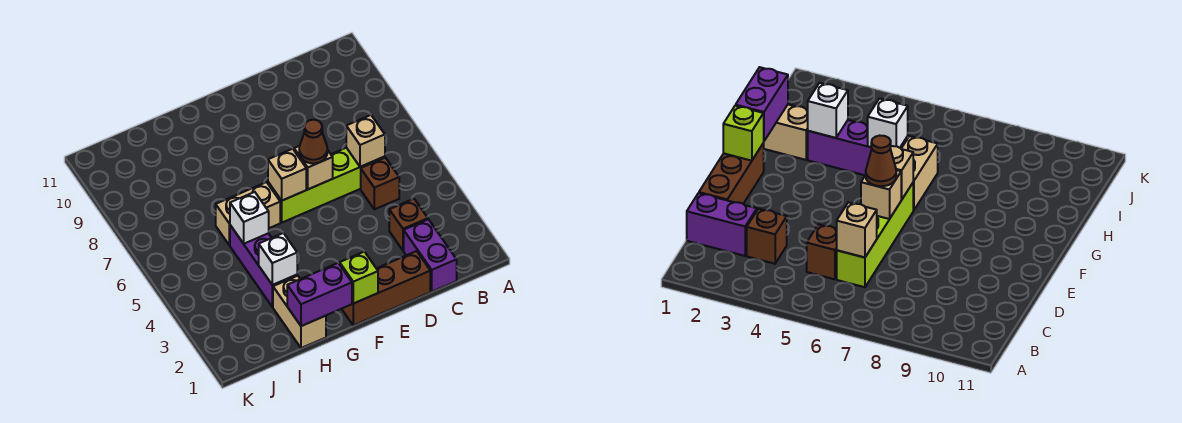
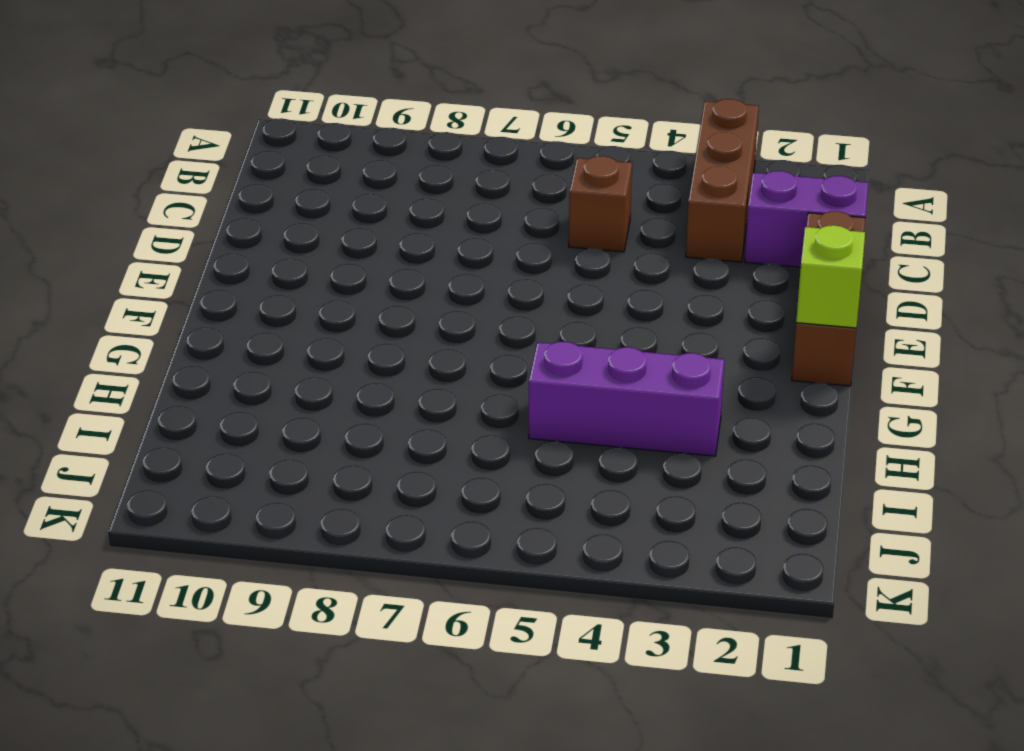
brown 1x3 brick [686,99,759,262] -> brown 1x1 brick [389,199,428,251]
none -> lime 1x4 brick [268,148,385,223]
none -> tan 1x2 brick [216,182,280,245]
none -> tan 1x2 brick [273,276,326,348]

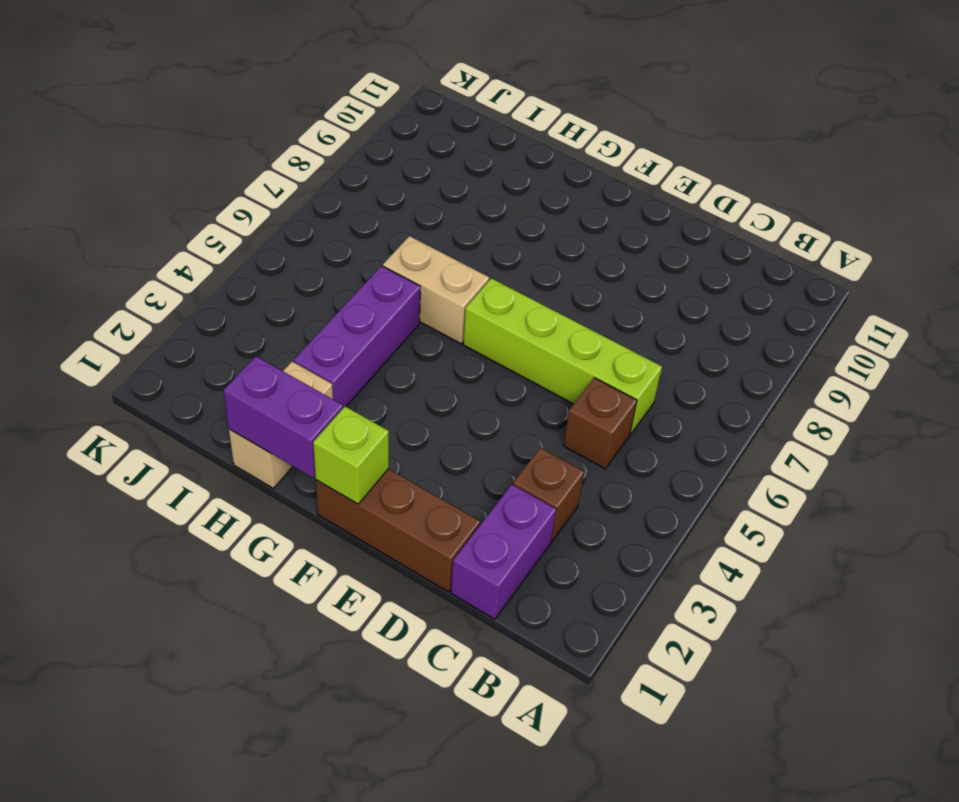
none -> tan 1x1 brick [346,115,385,167]
none -> tan 1x1 brick [294,146,333,189]
none -> tan 1x1 brick [268,149,306,201]

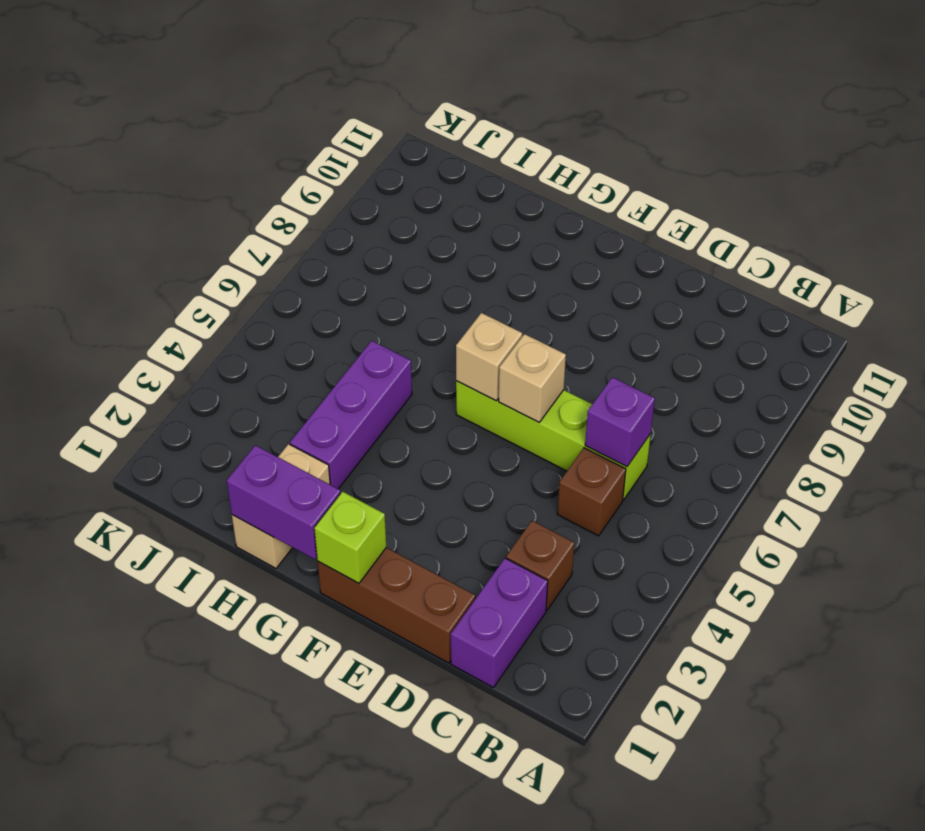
purple 1x1 brick [585,377,655,467] -> tan 1x1 brick [346,115,385,167]
none -> tan 1x2 brick [216,182,280,245]
none -> white 1x1 brick [259,233,297,285]
none -> white 1x1 brick [230,192,269,244]

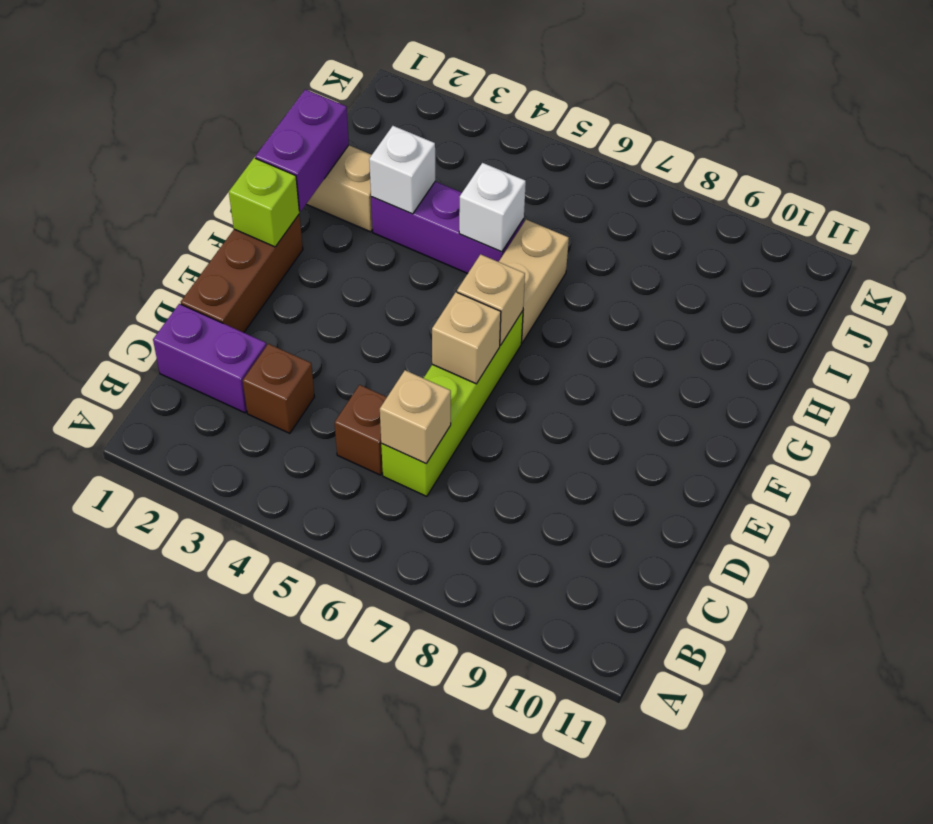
none -> brown 1x1 cone [299,120,327,163]

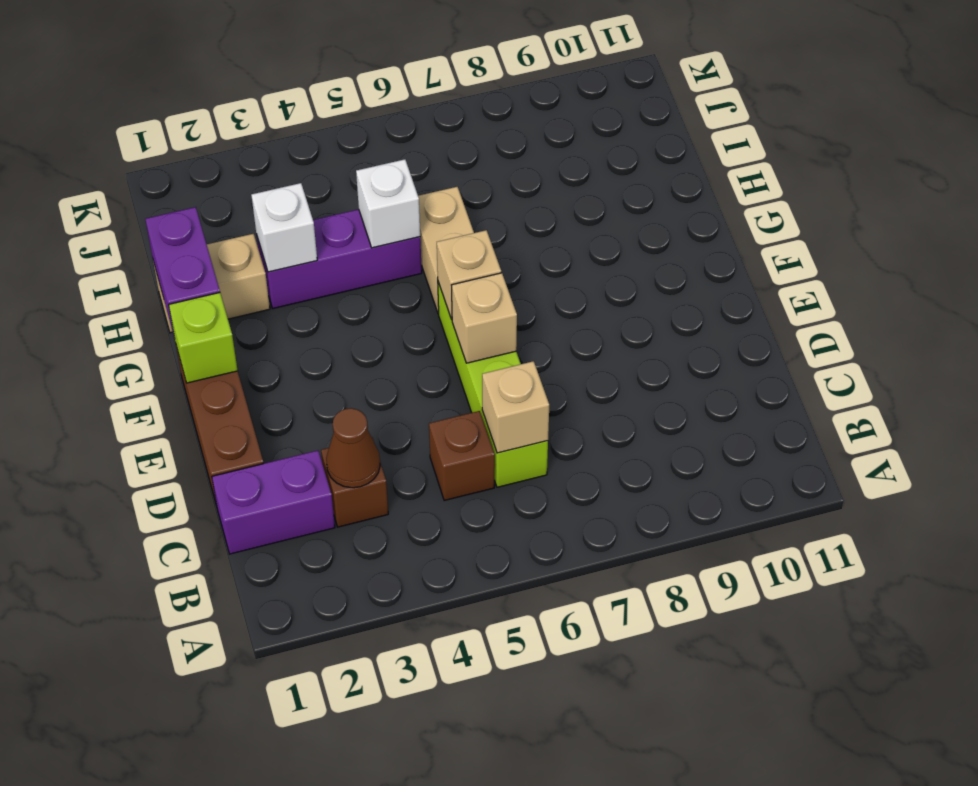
brown 1x1 cone [326,408,380,488] -> brown 1x1 cone moved to [299,120,327,163]

